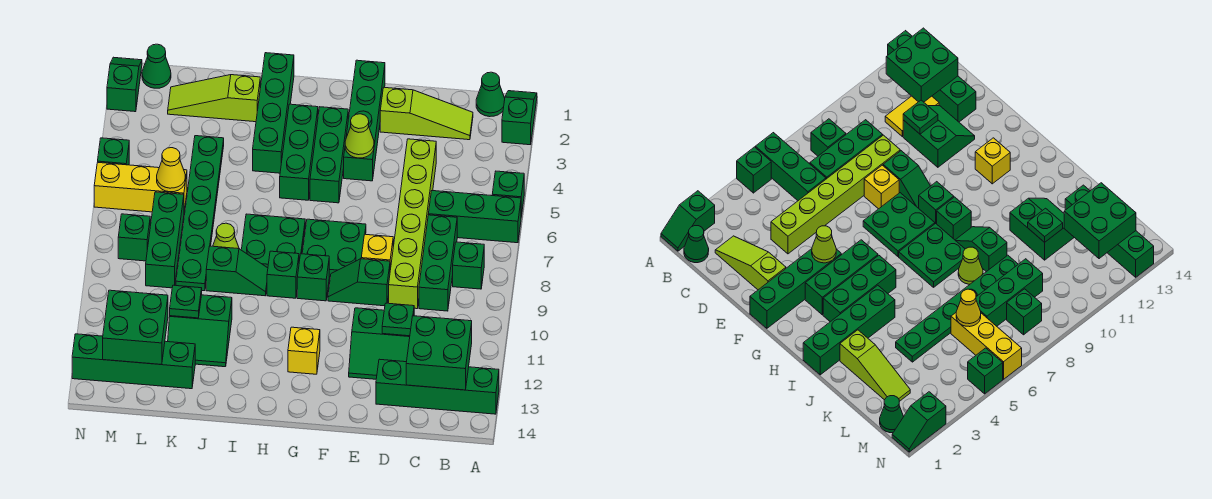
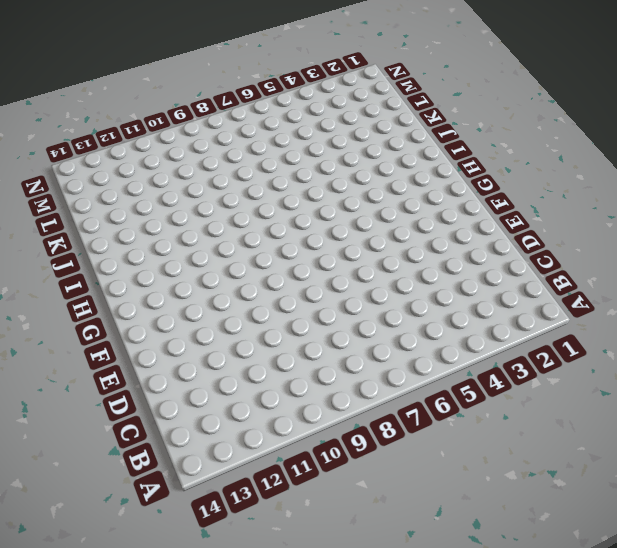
none -> green 1x2 slope [502,91,537,145]
none -> green 1x1 brick [492,171,524,216]
none -> green 1x3 brick [428,191,521,243]
none -> green 1x4 brick [376,359,499,414]

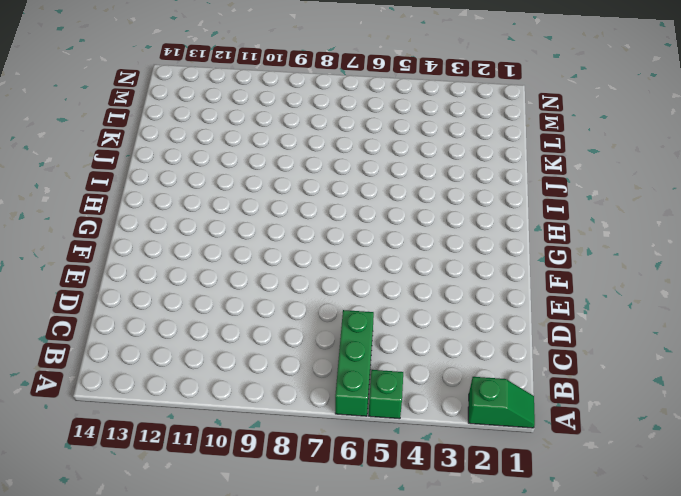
none -> green 1x4 brick [376,359,499,414]
none -> green 1x1 cone [476,72,505,117]
none -> green 1x1 brick [453,242,484,289]
none -> lime 1x3 slope [380,87,473,140]

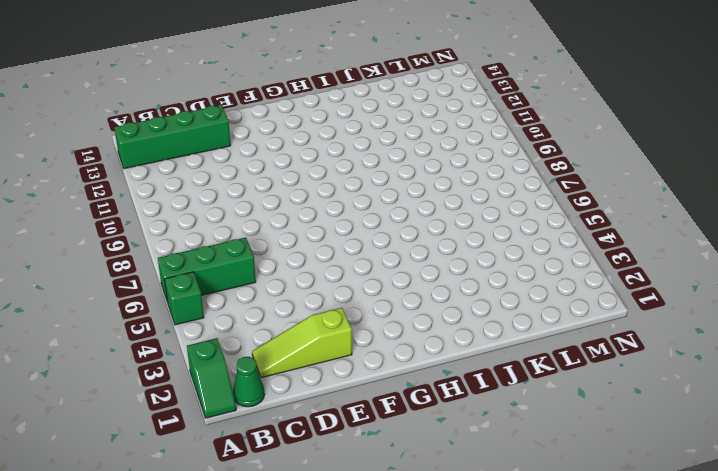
none -> green 1x1 brick [453,242,484,289]
none -> green 1x3 brick [419,215,457,311]
none -> yellow 1x2 tile [885,96,939,136]
none -> lime 1x6 brick [389,139,436,309]

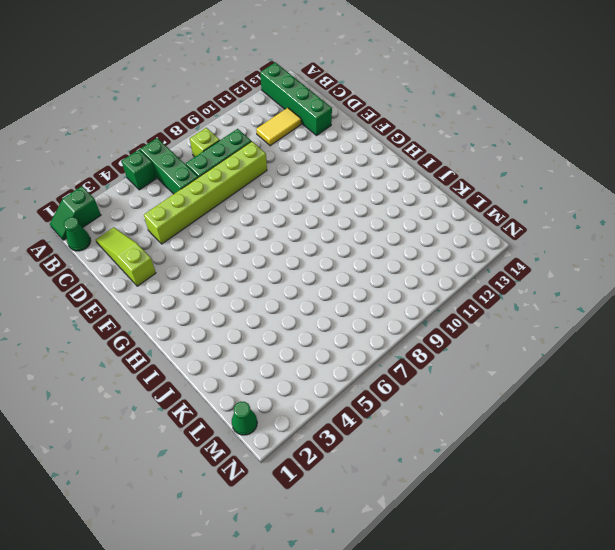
lime 1x1 brick [190,128,220,157] -> green 1x1 brick [453,242,484,289]
none -> green 2x2 slope [349,308,410,379]
none -> yellow 1x1 brick [361,234,393,270]
none -> green 1x2 slope [328,259,390,306]
none -> green 1x4 brick [344,60,385,181]

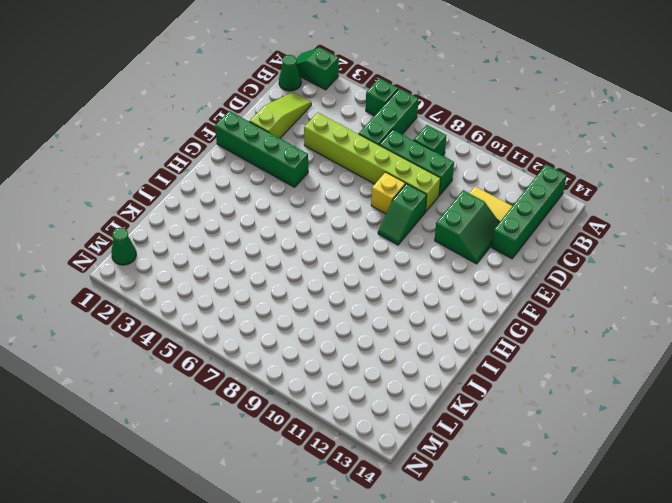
none -> green 2x2 plate [302,219,366,277]
none -> green 1x3 brick [310,107,348,203]
none -> green 1x1 brick [297,254,329,301]
none -> yellow 1x1 brick [288,327,320,374]

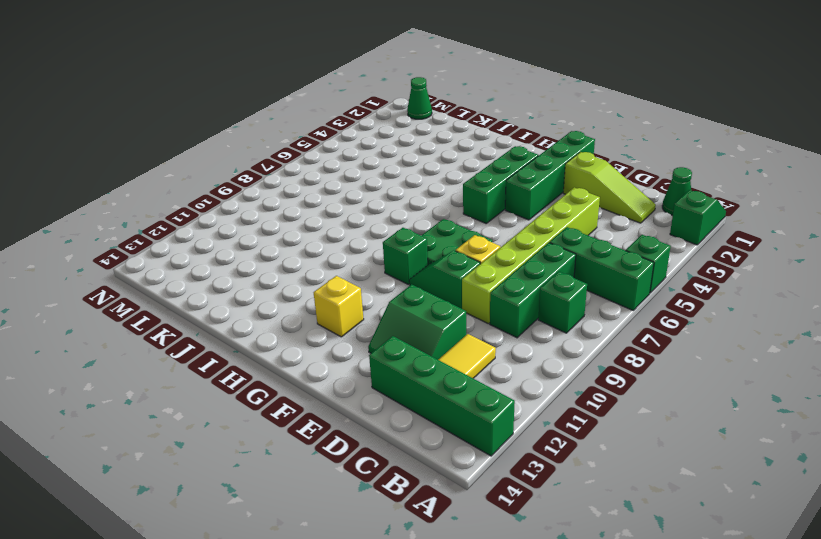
none -> green 1x3 brick [280,104,318,200]
none -> green 2x2 plate [241,214,305,268]
none -> green 1x1 brick [267,251,299,298]
none -> green 1x4 brick [253,53,294,173]

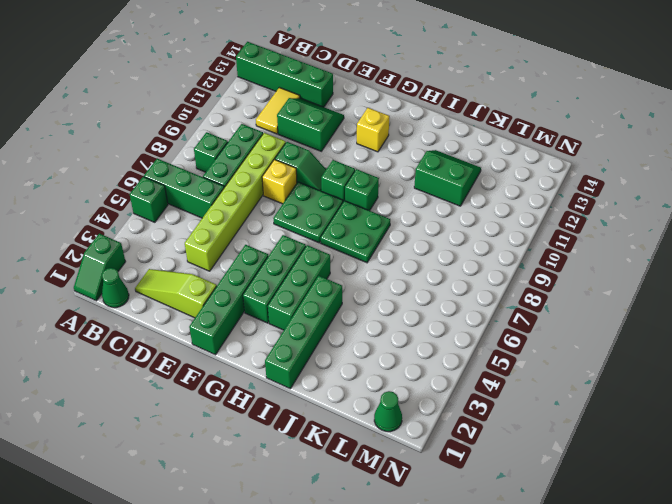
none -> green 1x2 slope [206,246,268,296]
none -> lime 1x3 slope [168,75,260,122]
none -> lime 1x1 cone [213,223,239,249]
none -> green 1x6 plate [176,136,224,291]

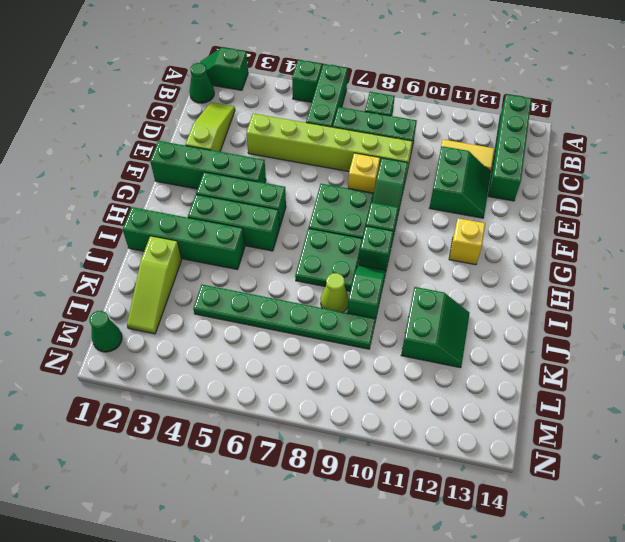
none -> green 1x4 brick [72,334,195,389]
none -> yellow 1x3 brick [94,162,187,212]
none -> green 1x3 brick [146,192,184,288]
none -> green 1x1 brick [118,214,150,261]

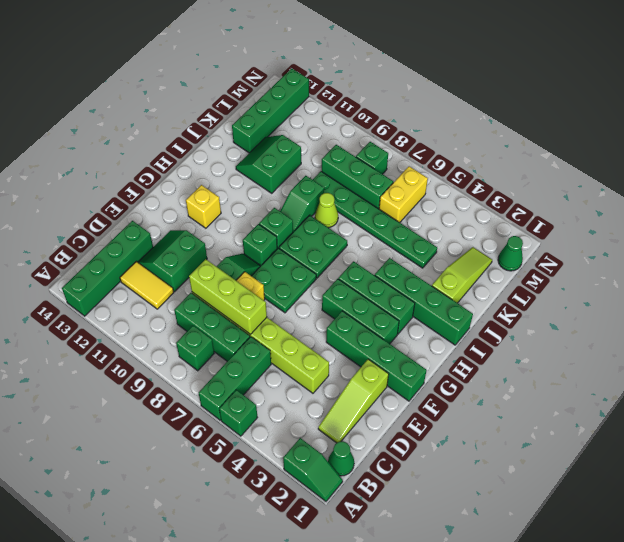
lime 1x3 brick [189,259,267,334] -> none
yellow 1x2 brick [379,166,428,223] -> yellow 1x3 brick [94,162,187,212]
none -> green 1x2 slope [107,57,142,112]
none -> green 1x1 brick [98,138,129,165]
none -> green 2x2 brick [406,316,472,390]
none -> green 1x1 plate [382,303,414,336]

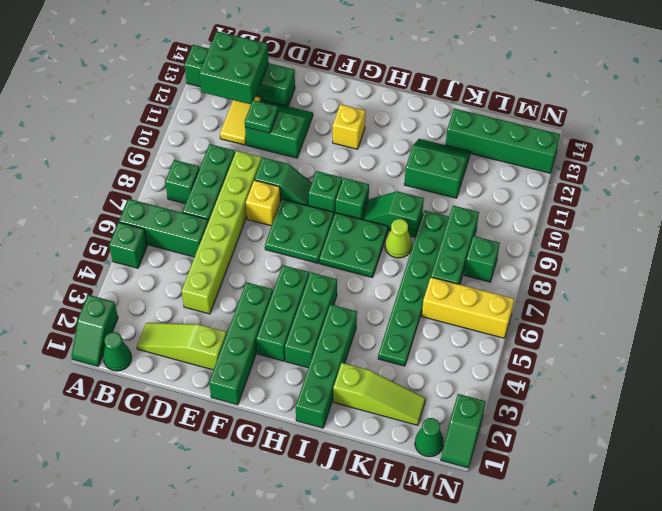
none -> green 1x1 brick [98,138,129,165]
none -> lime 1x1 cone [345,114,374,158]
none -> green 1x1 plate [170,285,202,318]
none -> yellow 1x1 cone [157,148,186,192]

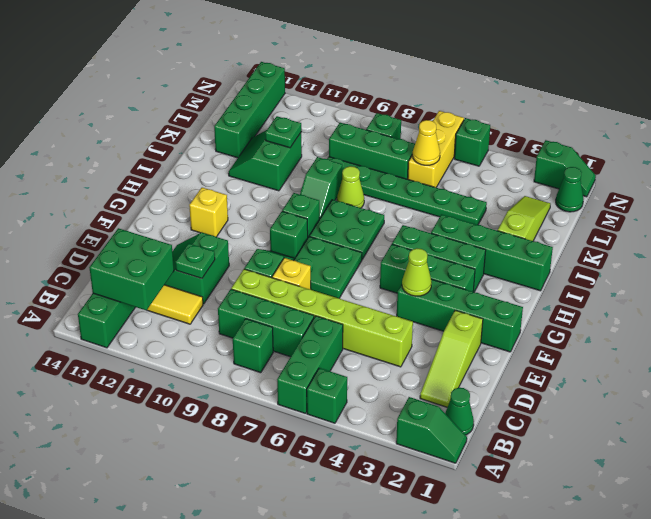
none -> green 2x2 brick [103,290,168,365]

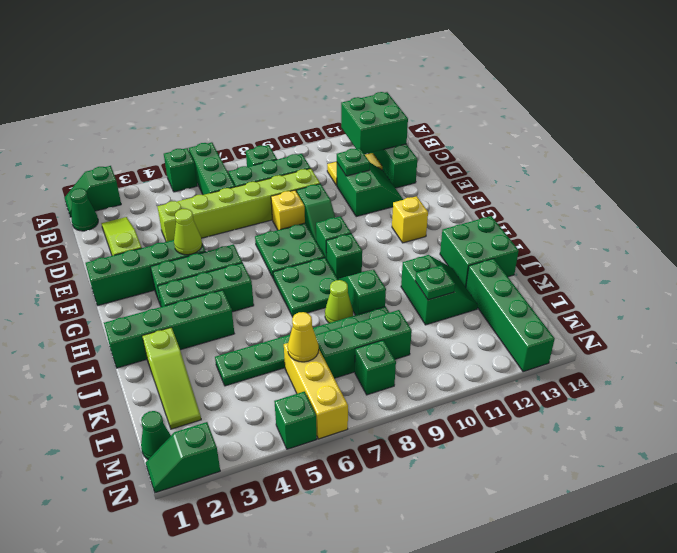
green 2x2 brick [440,216,519,287] -> green 2x2 brick moved to [103,290,168,365]

